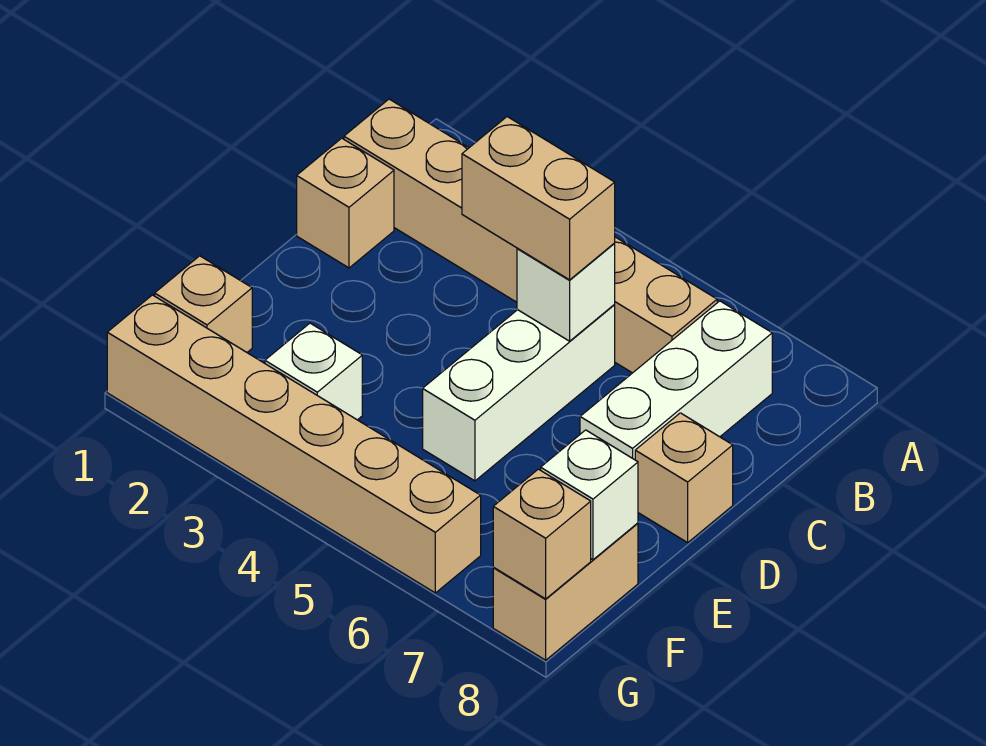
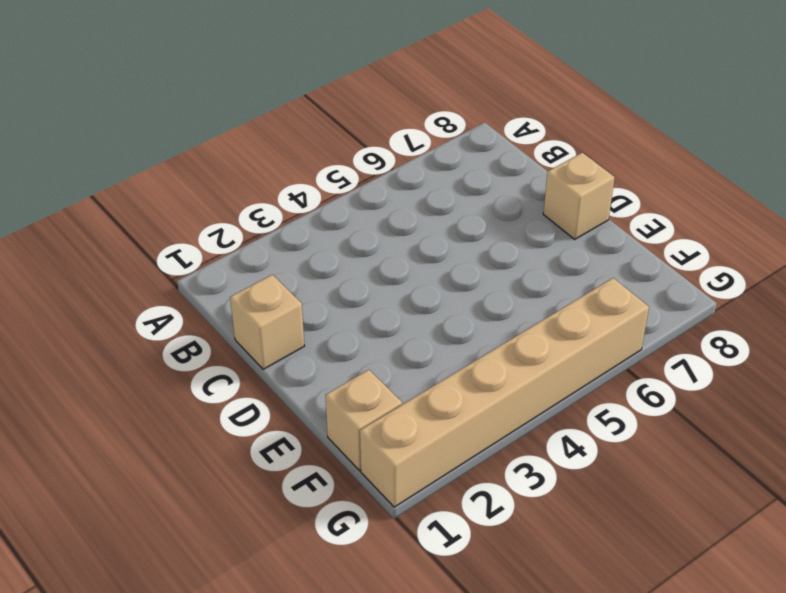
none -> tan 1x6 brick [344,99,717,373]
none -> white 1x3 brick [580,301,772,460]
none -> white 1x3 brick [423,305,615,481]

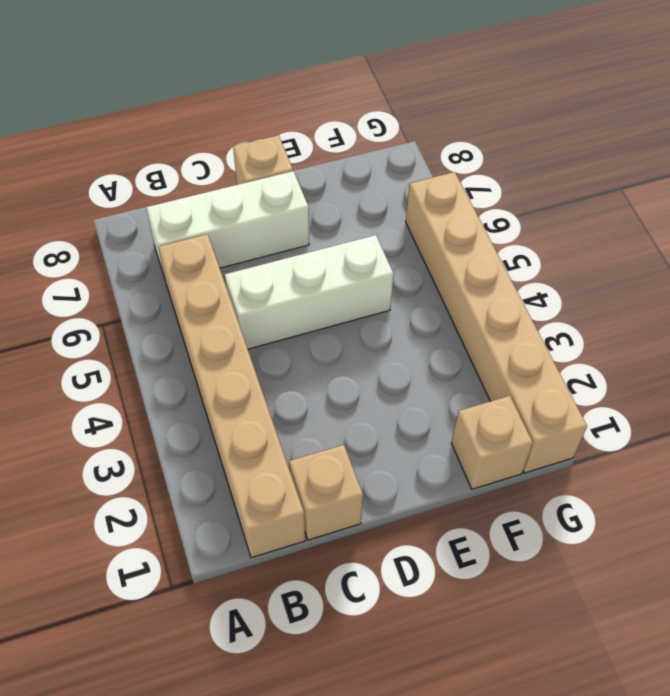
none -> white 1x1 brick [265,323,362,420]
none -> tan 1x2 brick [493,523,638,660]
none -> white 1x1 brick [517,244,615,341]

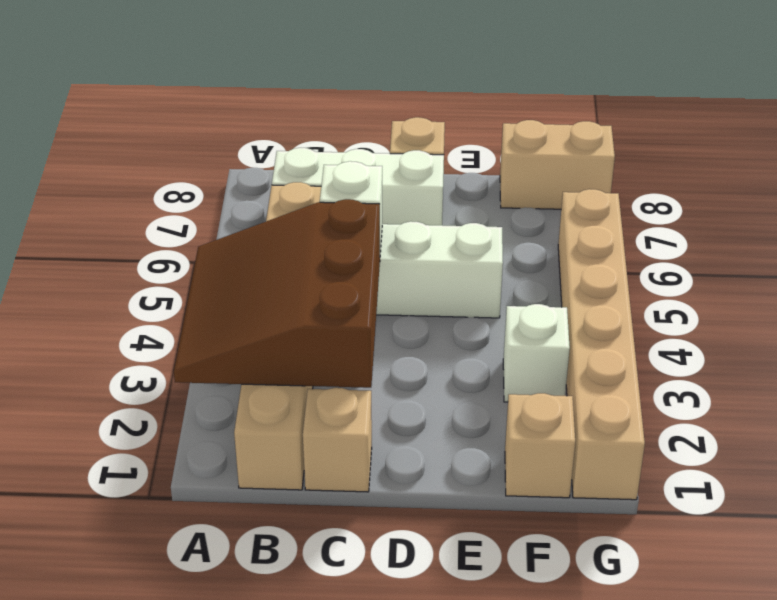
brown 3x3 slope [174,199,380,388] -> none
none -> white 1x1 brick [541,430,638,560]
none -> tan 1x1 brick [493,469,591,599]
none -> tan 1x2 brick [462,117,615,280]

